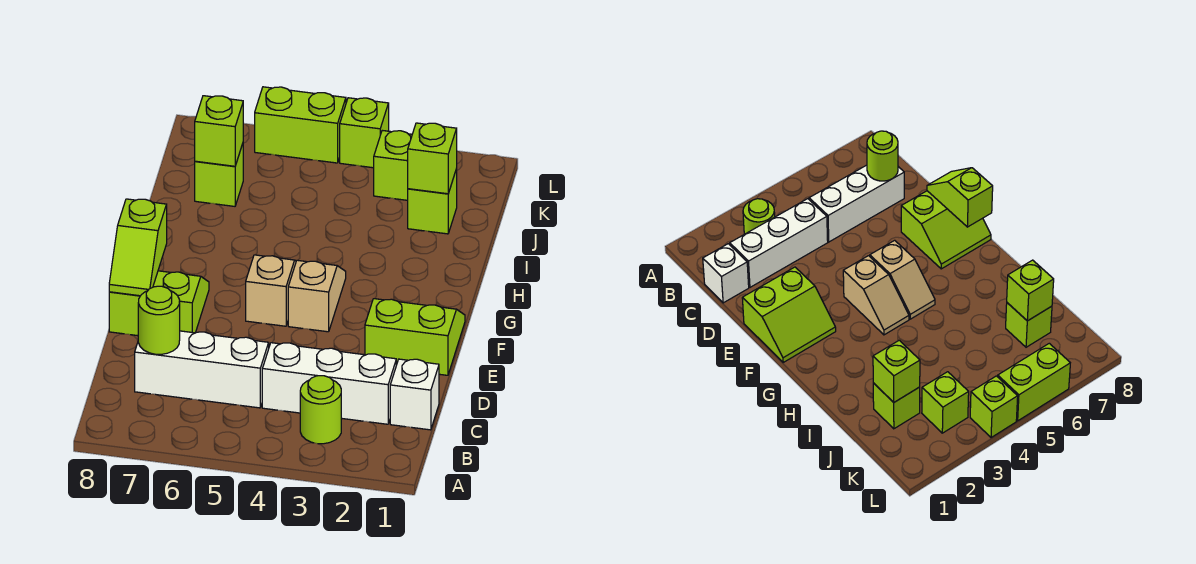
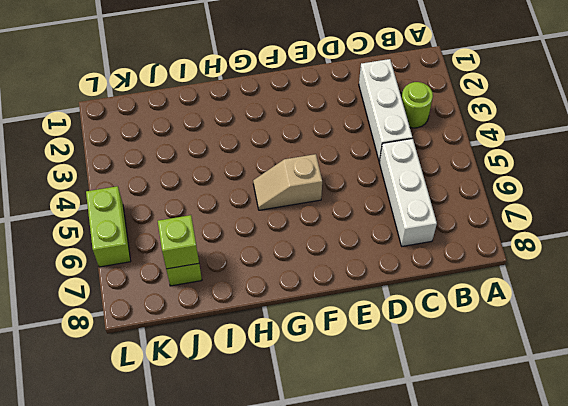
none -> white 1x1 brick [390,359,439,430]
none -> lime 2x2 slope [365,299,465,375]
none -> lime 2x2 slope [109,271,209,336]

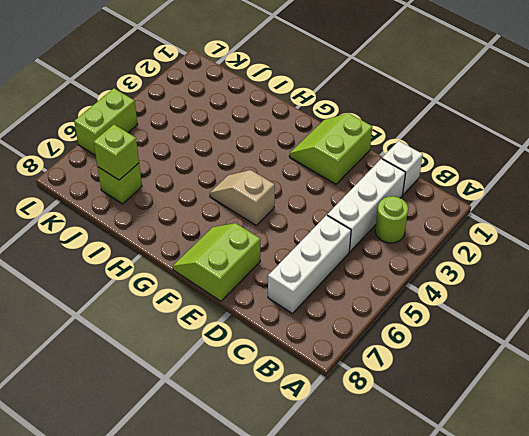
none -> tan 1x2 slope [288,260,346,332]
none -> lime 1x1 brick [408,169,457,234]
none -> lime 1x1 brick [374,130,412,200]

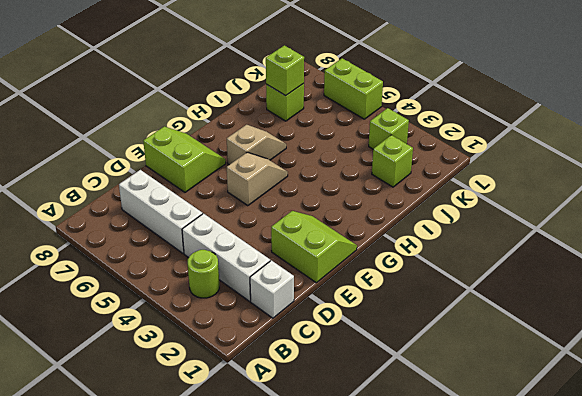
tan 1x2 slope [227,125,286,165] -> tan 1x2 slope moved to [288,260,346,332]
none -> lime 1x1 brick [340,98,389,168]
none -> lime 1x1 round brick [138,286,180,354]
none -> lime 1x2 slope [109,199,167,296]

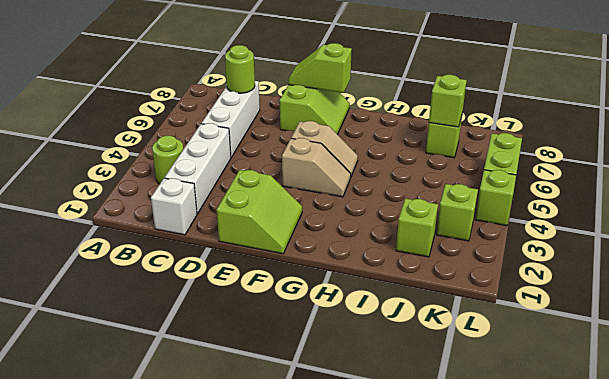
none -> lime 1x1 brick [408,123,457,194]

